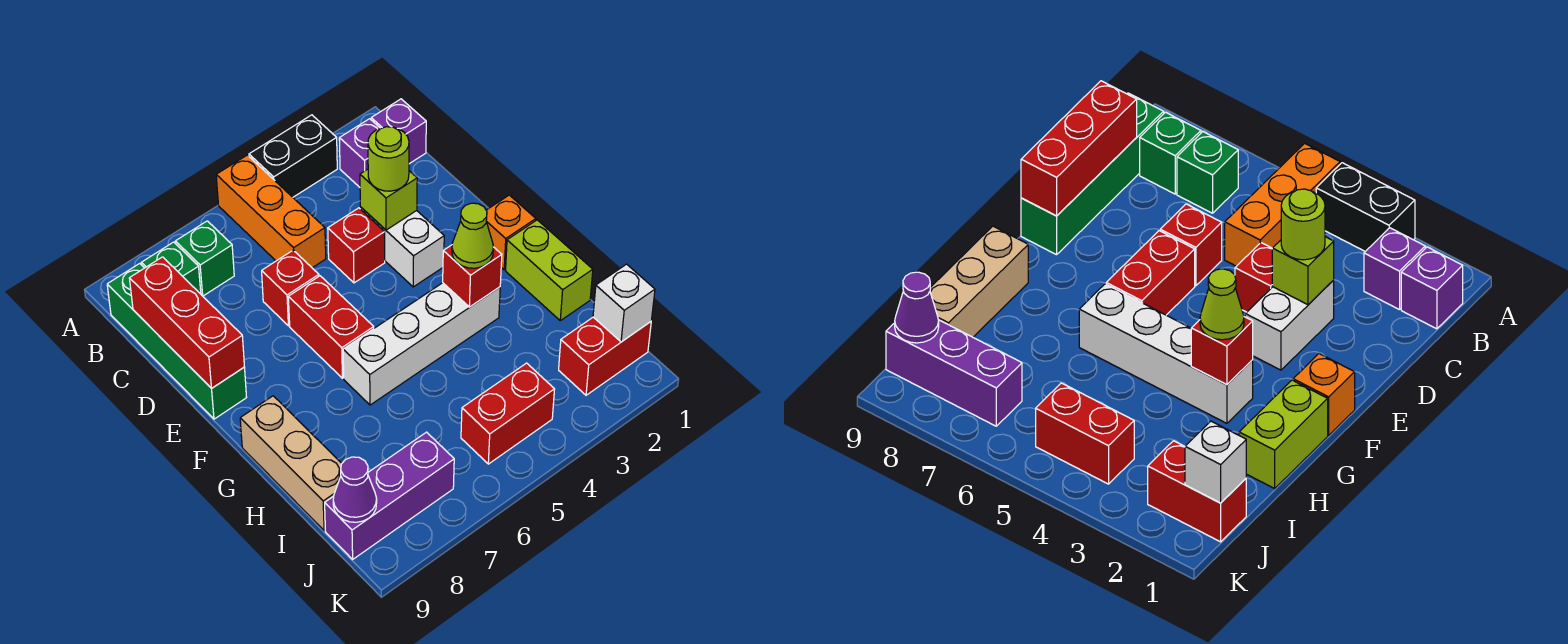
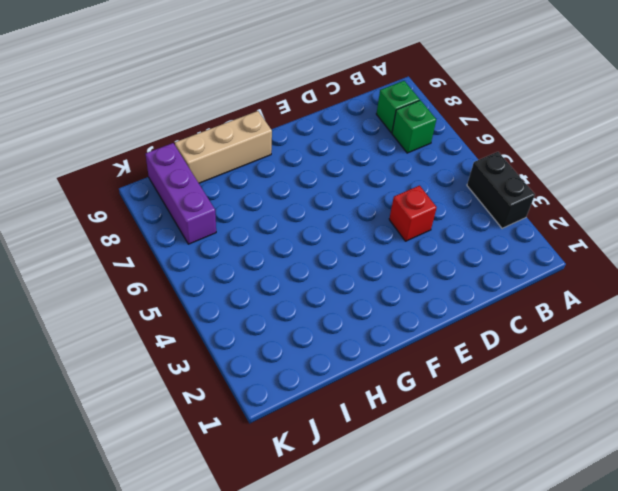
none -> orange 1x3 brick [216,155,326,268]
none -> purple 1x1 brick [371,99,426,164]
none -> purple 1x1 brick [339,119,380,187]

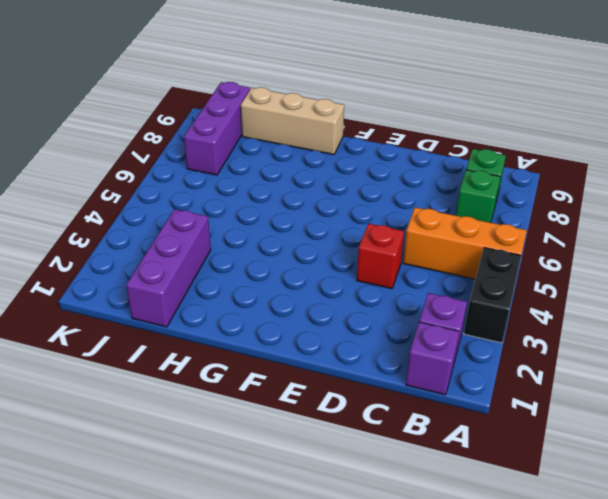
purple 1x3 brick [126,209,211,327] -> none
none -> green 1x4 brick [107,264,247,419]
none -> white 1x2 brick [360,207,444,287]
none -> red 1x1 brick [262,250,319,326]

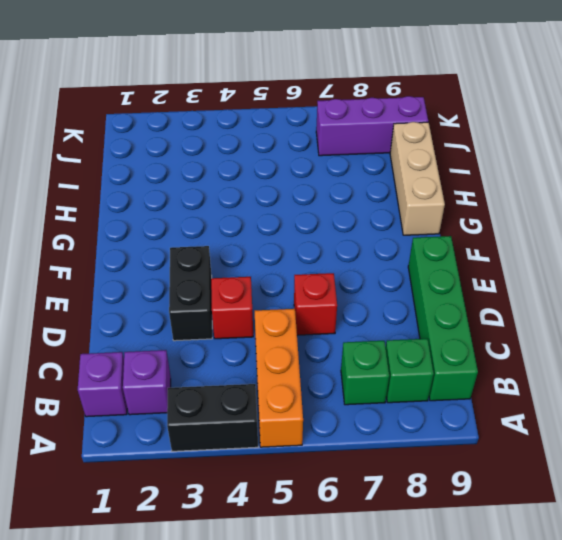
black 1x2 brick [169,246,212,341] -> white 1x2 brick [360,207,444,287]
none -> red 1x2 brick [288,276,374,378]
none -> orange 1x1 brick [486,195,536,270]
none -> lime 1x2 brick [506,220,593,321]

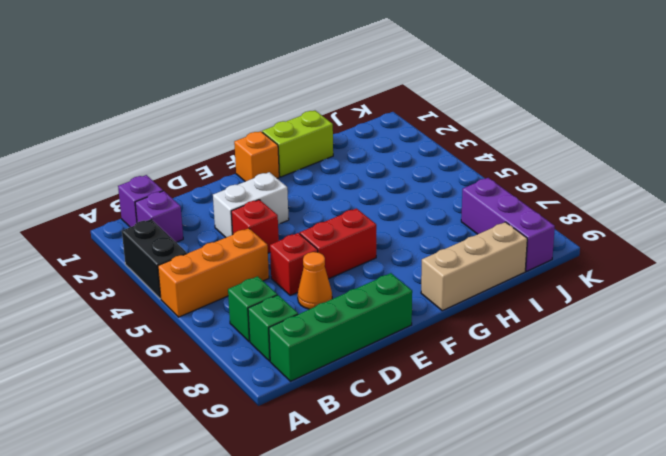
orange 1x1 cone [298,252,332,309] -> none
none -> white 1x4 brick [343,283,500,405]
none -> red 1x2 brick [559,317,651,395]
none -> red 1x2 brick [461,363,555,464]

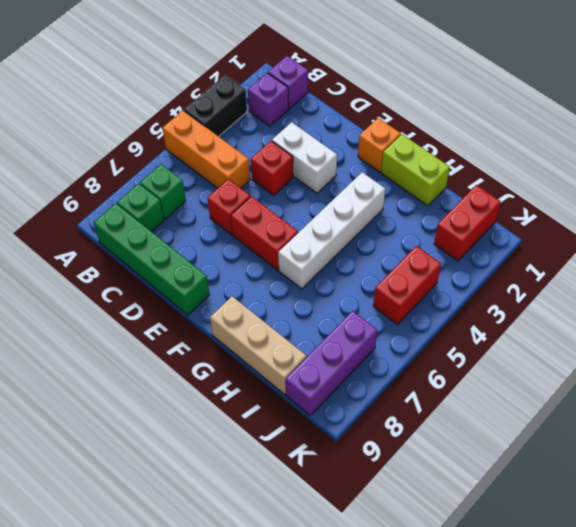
none -> red 1x3 brick [129,257,244,389]
none -> lime 1x1 brick [360,169,417,230]
none -> red 1x1 brick [443,245,502,307]

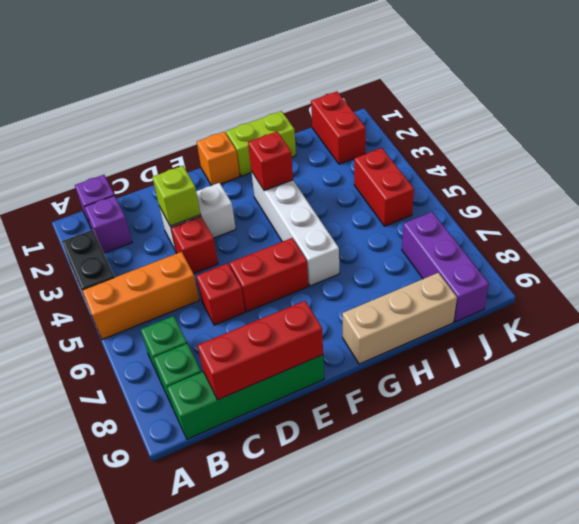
none -> white 1x1 brick [593,264,655,342]
none -> purple 1x1 cone [333,457,377,522]
none -> lime 1x1 round brick [368,127,409,191]

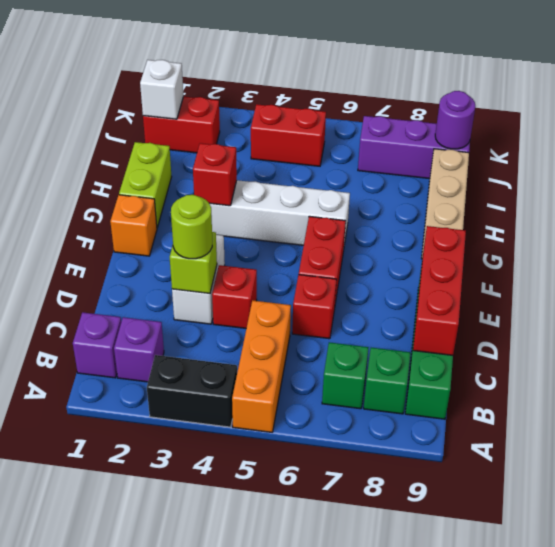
purple 1x1 round brick [435,91,475,149] -> purple 1x1 cone [333,457,377,522]
none -> lime 1x1 cone [452,203,493,268]

